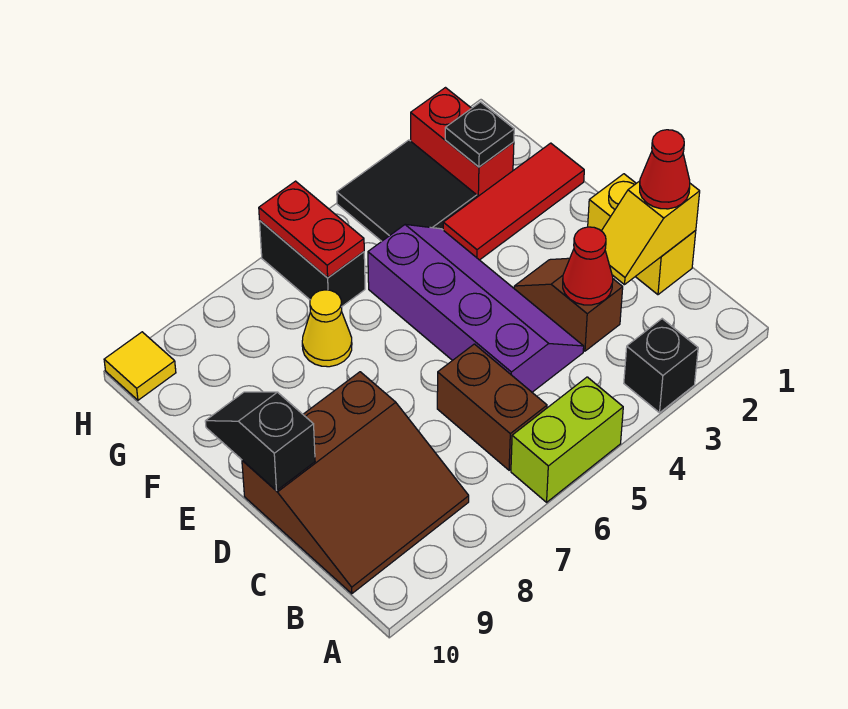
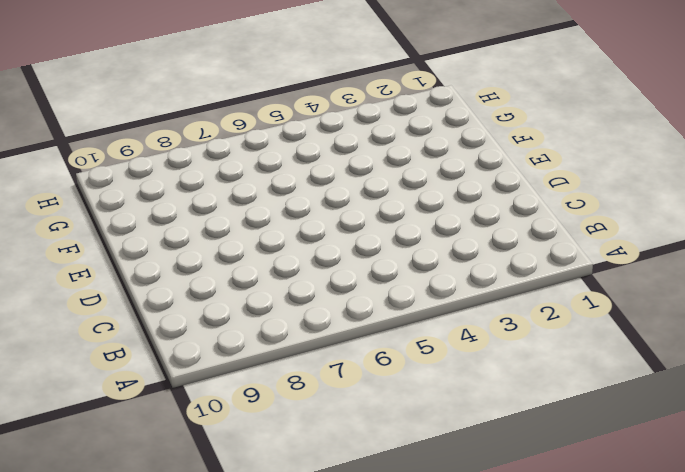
none -> black 1x1 brick [624,319,698,413]
none -> lime 1x2 brick [511,377,623,502]
none -> brown 1x2 brick [437,344,547,470]

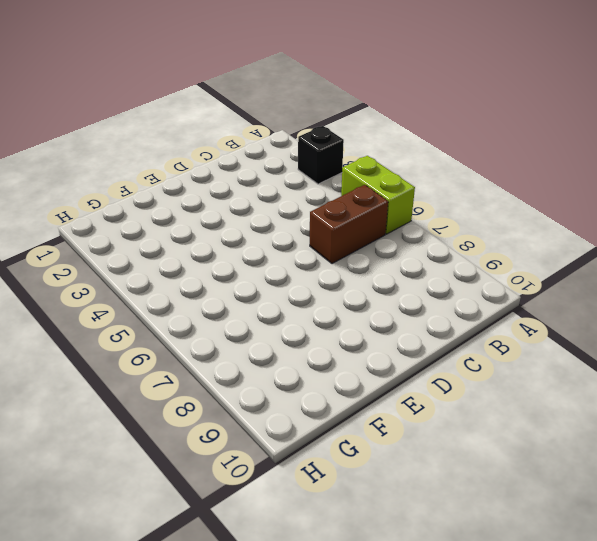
none -> brown 3x3 slope [242,372,469,594]
none -> yellow 1x2 brick [588,174,696,295]
none -> brown 1x2 slope [514,258,623,351]

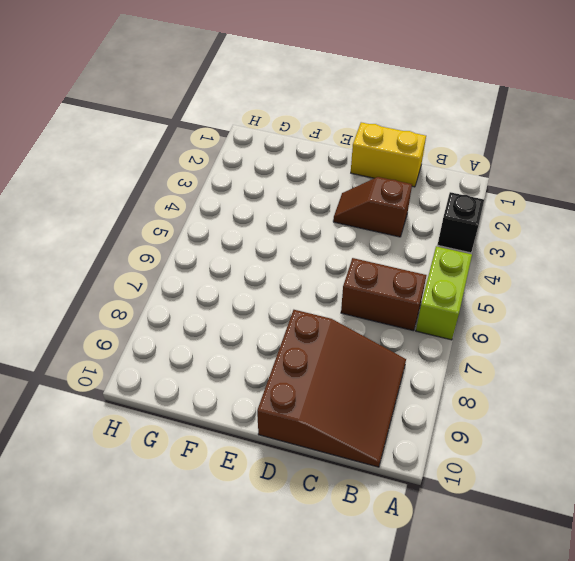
none -> purple 2x4 slope [368,225,584,392]
none -> red 1x3 tile [443,143,584,260]
none -> yellow 1x1 cone [302,290,352,367]

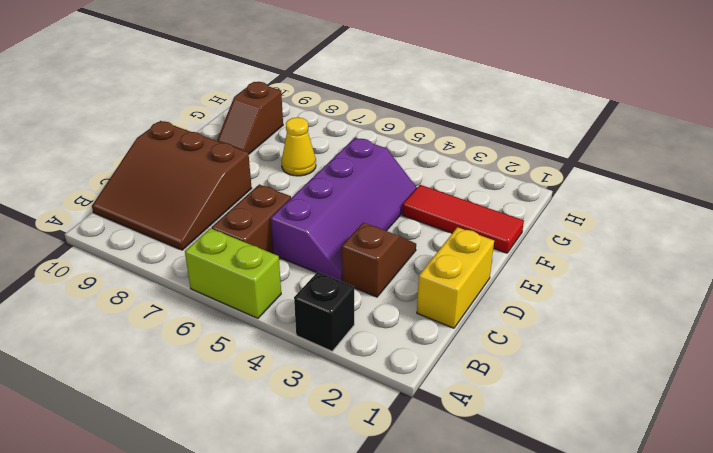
brown 1x2 slope [217,82,283,154] -> none
none -> red 1x2 brick [411,88,514,197]
none -> black 2x2 tile [337,140,477,241]
none -> black 1x2 brick [260,221,365,307]

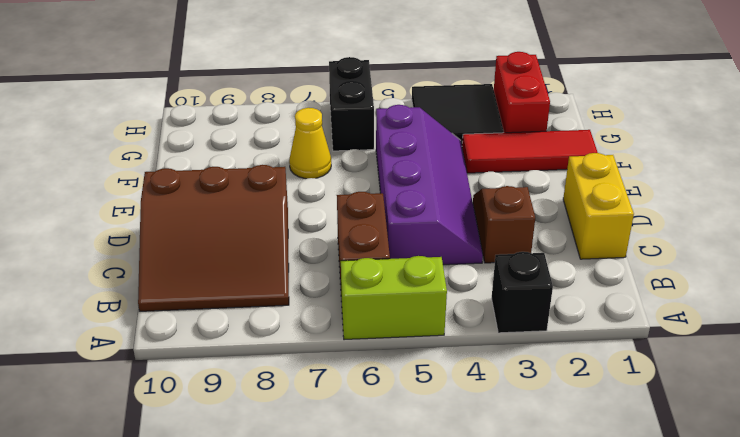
none -> yellow 1x1 tile [104,332,176,400]
none -> yellow 1x2 slope [602,181,700,285]
none -> red 1x1 cone [563,227,613,305]

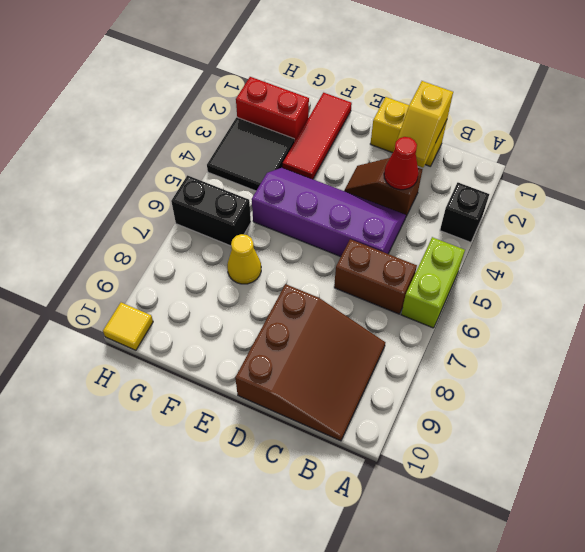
none -> black 1x2 slope [205,392,315,491]
none -> black 1x1 plate [445,102,514,167]
none -> red 1x2 plate [259,181,364,278]

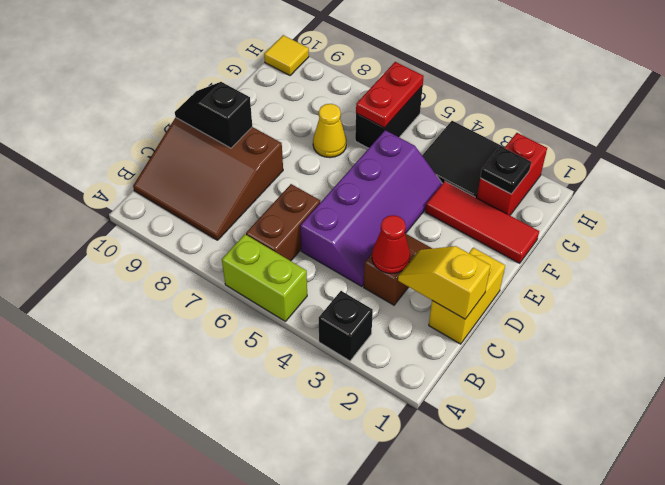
black 1x2 slope [175,82,252,148] -> black 1x2 slope turned to [205,392,315,491]
none -> red 1x1 cone [640,130,690,209]

